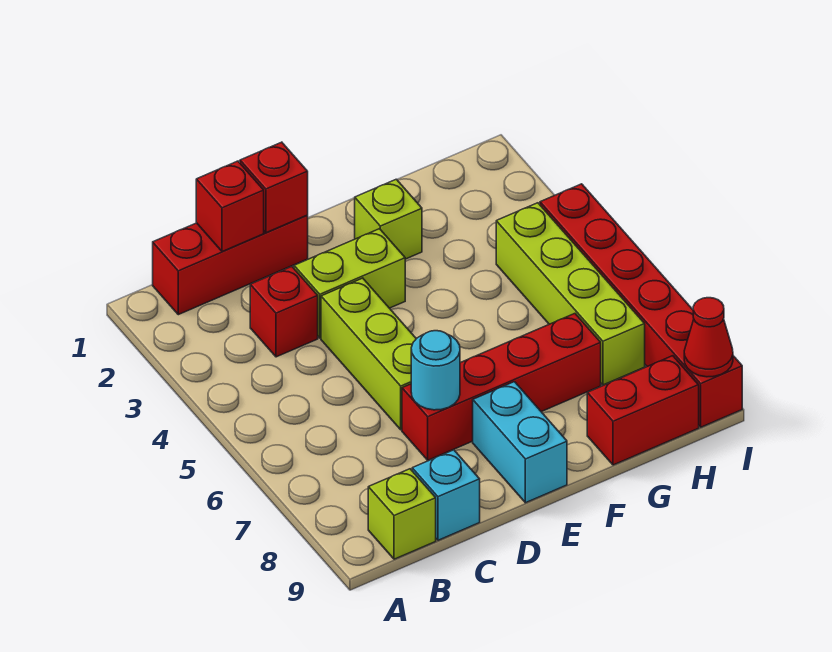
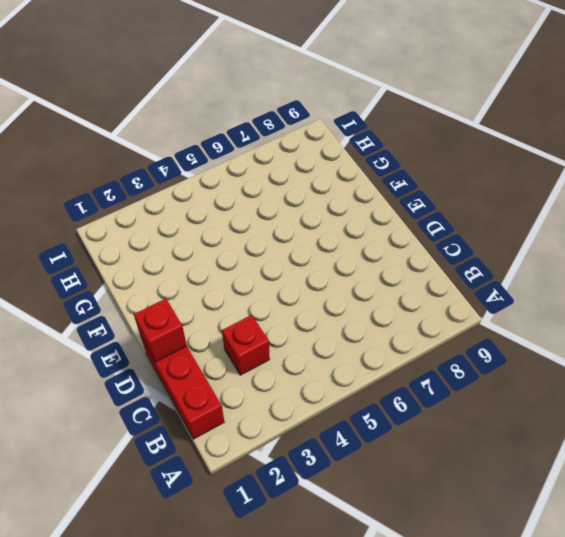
none -> lime 1x1 brick [368,469,436,559]
none -> cyan 1x1 brick [412,450,480,540]
none -> lime 1x2 brick [294,229,405,338]

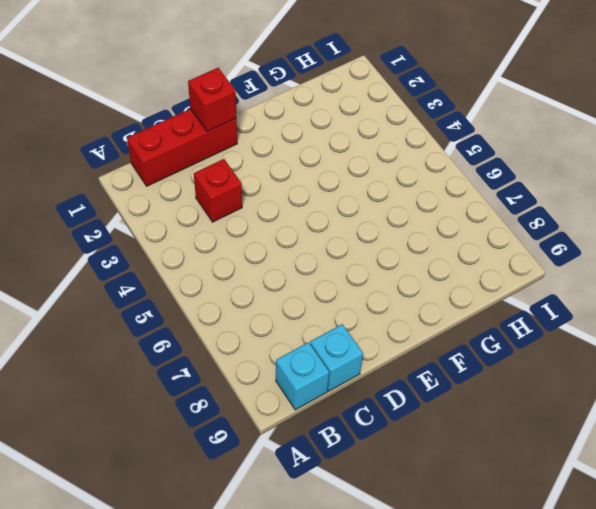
cyan 1x1 brick [276,342,329,410] -> lime 1x1 brick [368,469,436,559]
none -> lime 1x2 brick [294,229,405,338]
none -> lime 1x3 brick [321,278,416,430]
none -> red 1x4 brick [402,314,601,460]

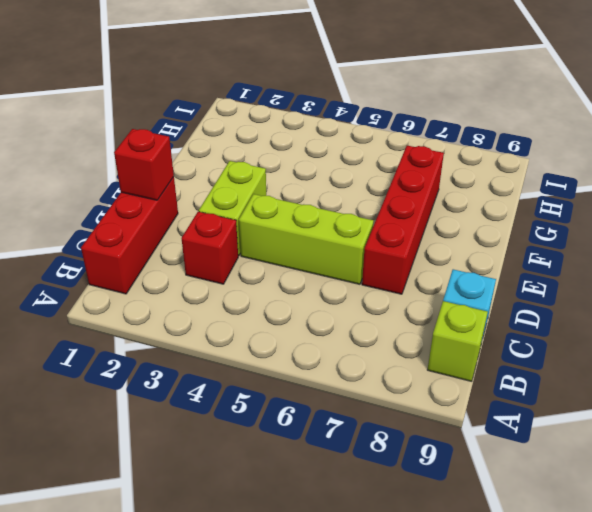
none -> cyan 1x2 brick [473,382,567,503]
none -> lime 1x1 brick [355,179,422,259]
none -> red 1x2 brick [587,356,699,465]

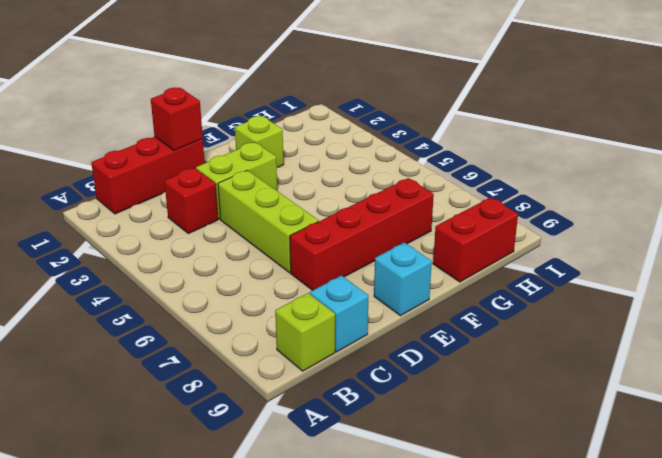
cyan 1x1 brick [374,243,432,316] -> cyan 1x2 brick [473,382,567,503]
none -> lime 1x4 brick [496,203,645,385]
none -> red 1x6 brick [540,184,742,427]
none -> red 1x1 brick [196,161,264,252]

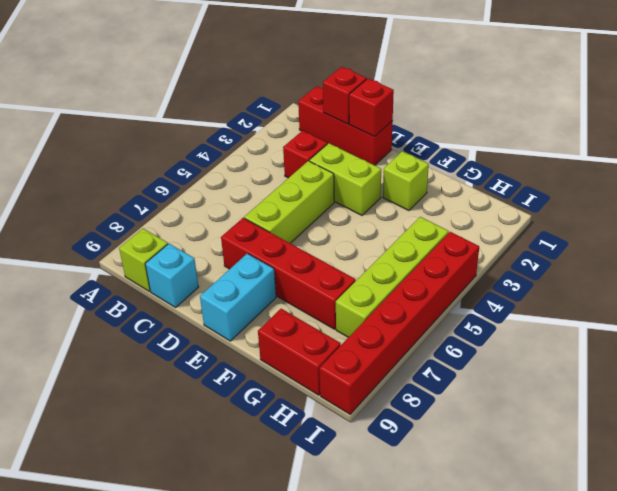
none -> cyan 1x1 round brick [411,331,460,410]
none -> red 1x1 cone [684,298,733,377]

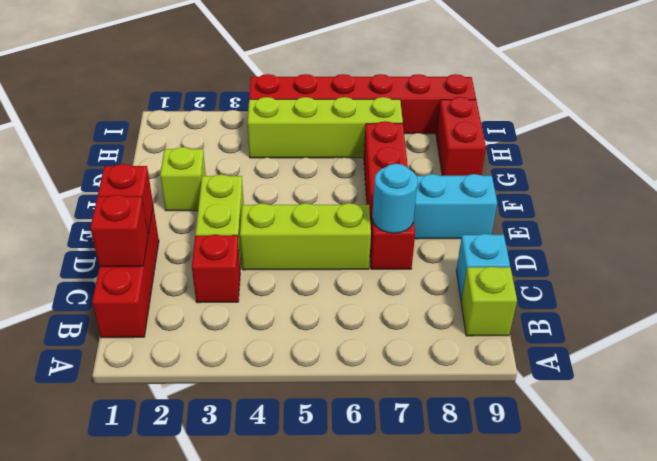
none -> red 1x1 cone [684,298,733,377]

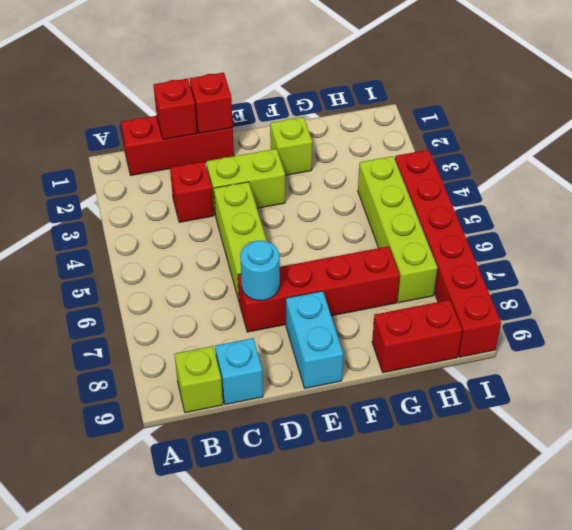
none -> red 1x1 cone [684,298,733,377]

